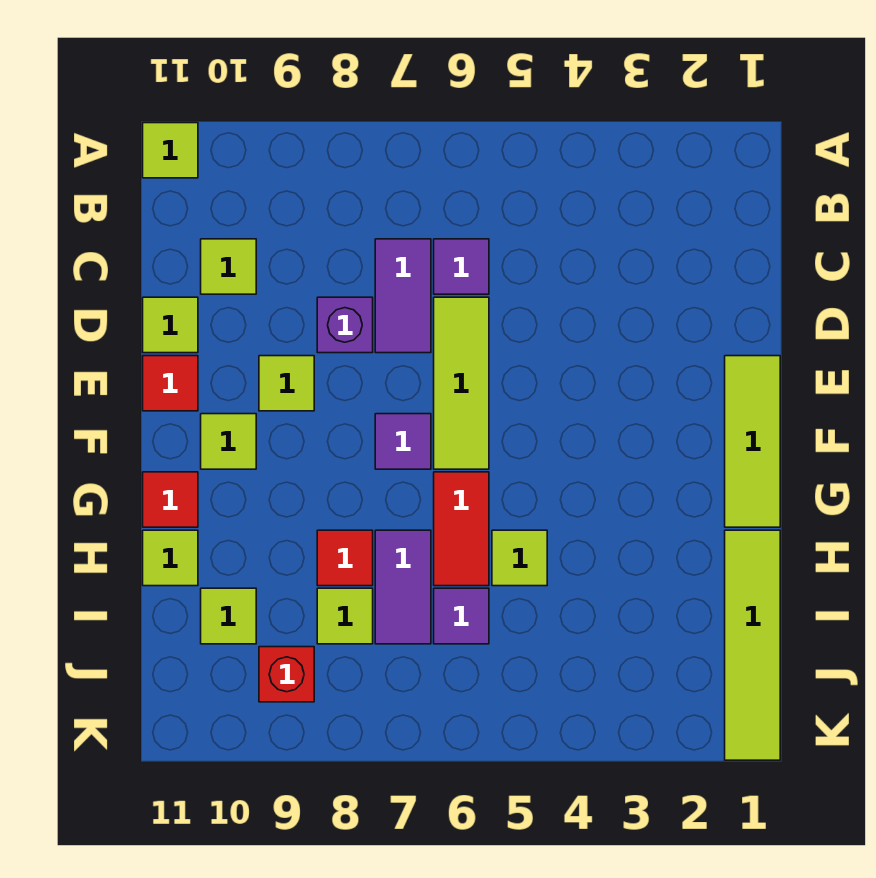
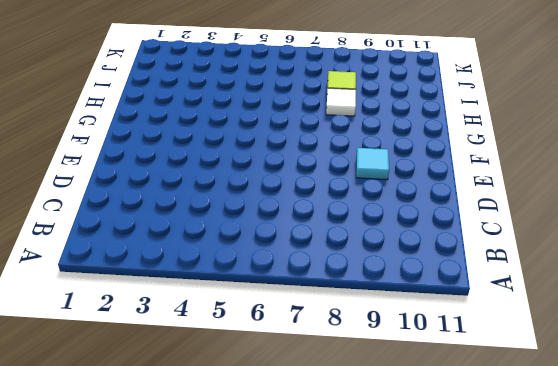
cyan 1x1 tile [356,148,389,180] -> lime 1x1 tile [259,356,314,411]
white 1x1 tile [326,88,356,116] -> red 1x1 tile [317,530,373,586]
none -> lime 1x1 tile [143,123,198,178]
none -> purple 1x1 tile [434,239,489,294]
none -> purple 1x2 tile [375,239,431,353]

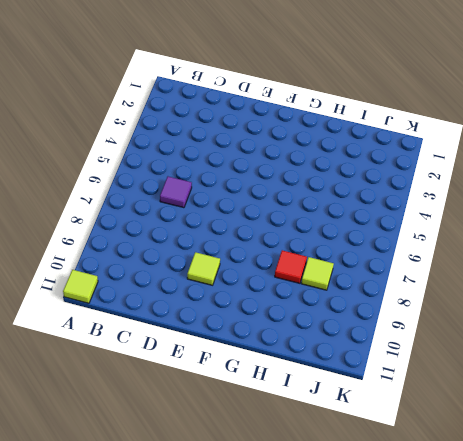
none -> purple 1x2 tile [375,239,431,353]
none -> lime 1x1 tile [201,239,256,294]
none -> lime 1x3 tile [434,297,489,469]

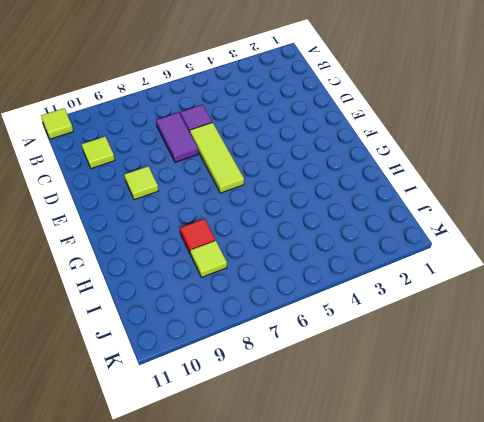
none -> purple 1x1 brick [317,297,373,353]
none -> lime 1x1 tile [143,297,198,353]
none -> lime 1x3 tile [725,356,780,527]

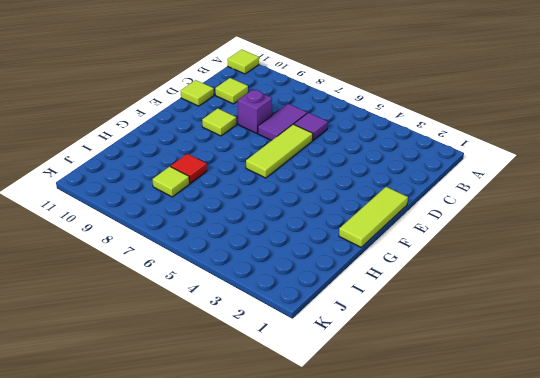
none -> red 1x1 tile [143,356,198,411]
none -> purple 1x1 tile [375,414,431,469]
none -> lime 1x1 tile [201,414,256,469]

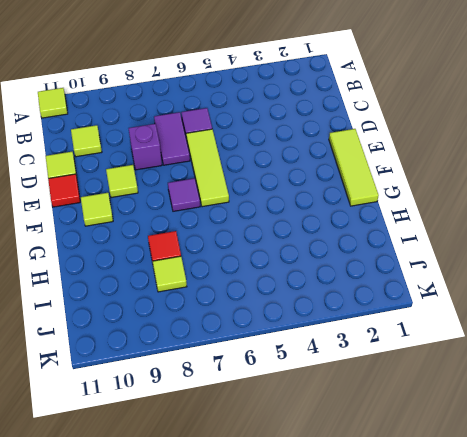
none -> red 1x2 tile [434,472,489,586]
none -> red 1x1 tile [143,472,198,527]
none -> lime 1x4 tile [725,530,780,760]

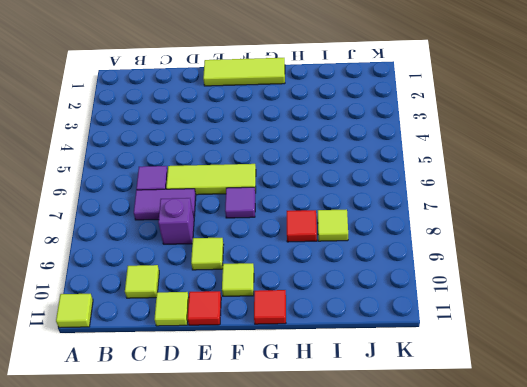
none -> red 1x2 tile [434,472,489,586]
none -> lime 1x4 tile [725,530,780,760]
none -> lime 1x1 tile [492,530,547,586]

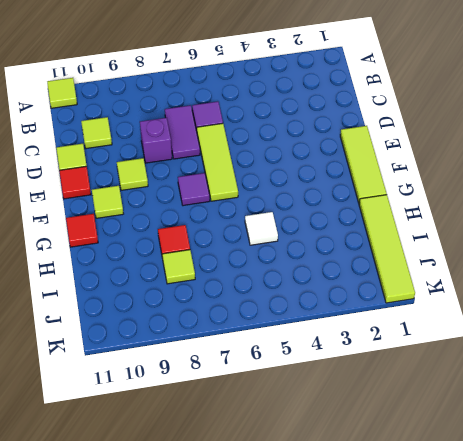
white 1x1 tile [245,212,278,245] -> lime 1x1 tile [492,530,547,586]
none -> red 1x2 tile [434,472,489,586]
none -> purple 1x2 tile [375,530,431,644]
none -> lime 1x1 tile [143,530,198,586]

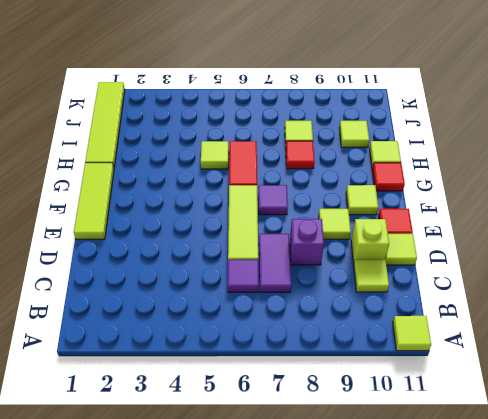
lime 1x1 brick [351,219,389,263] -> none
none -> purple 1x2 tile [375,530,431,644]
none -> purple 1x1 tile [434,588,489,644]
none -> red 1x1 brick [259,647,314,702]

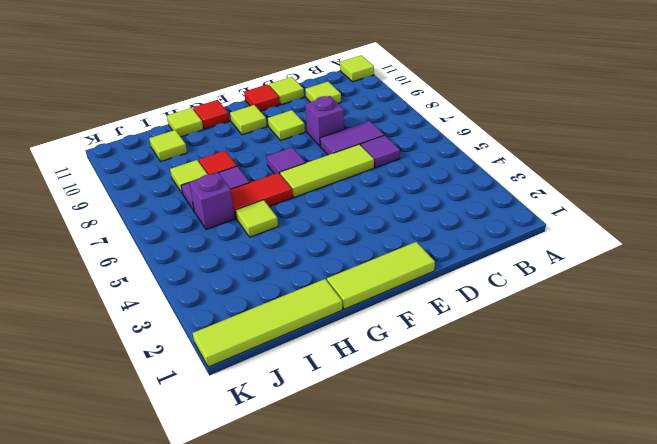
purple 1x1 brick [189,173,235,229] -> purple 1x1 tile [434,588,489,644]
none -> red 1x1 brick [259,647,314,702]

